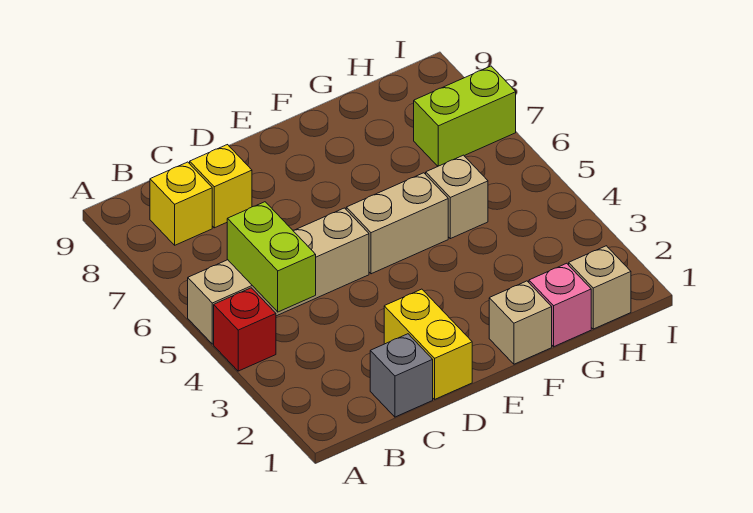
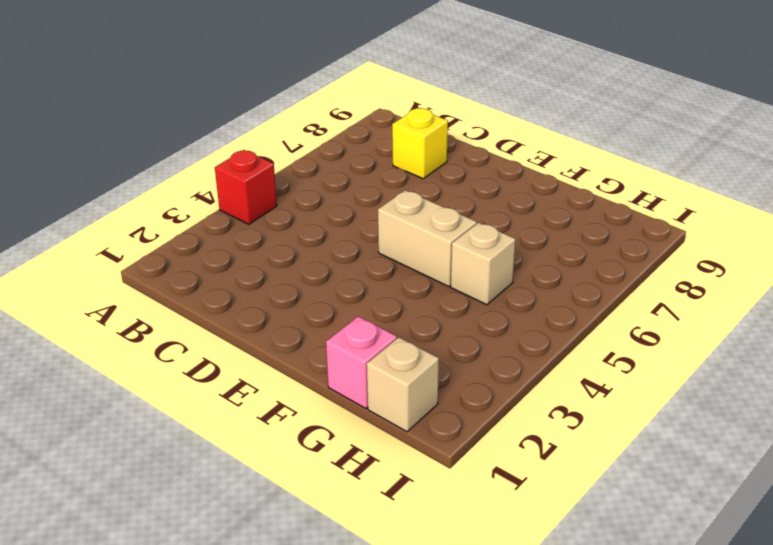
none -> tan 1x4 brick [188,208,369,344]
none -> yellow 1x1 brick [150,162,212,245]
none -> grey 1x1 brick [370,334,433,417]

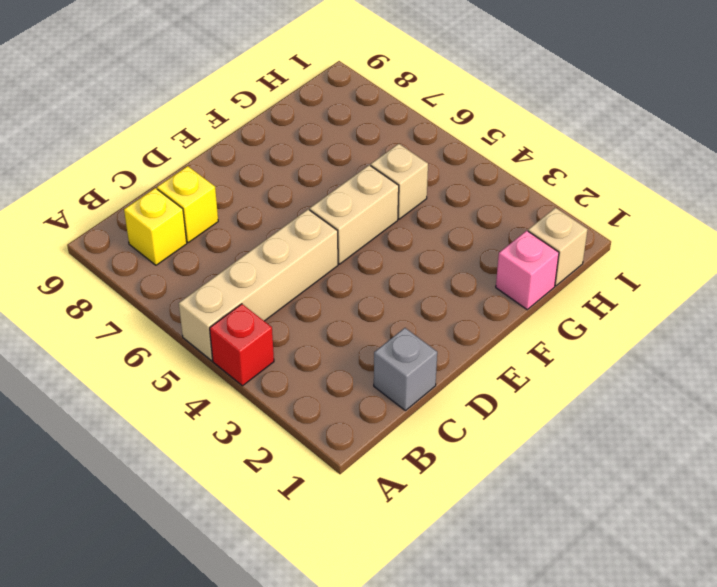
none -> yellow 1x2 brick [384,289,472,399]
none -> tan 1x1 brick [489,281,552,364]
none -> lime 1x2 brick [414,66,516,166]

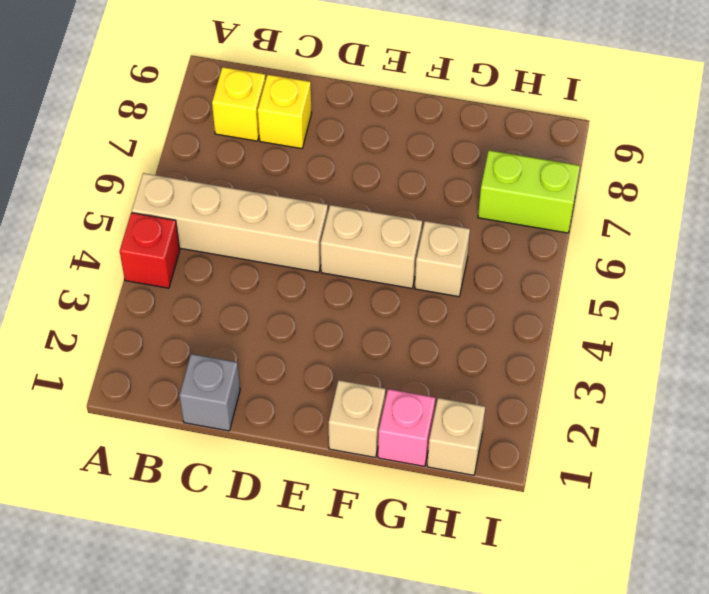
none -> yellow 1x2 brick [384,289,472,399]
none -> lime 1x2 brick [227,202,316,312]

